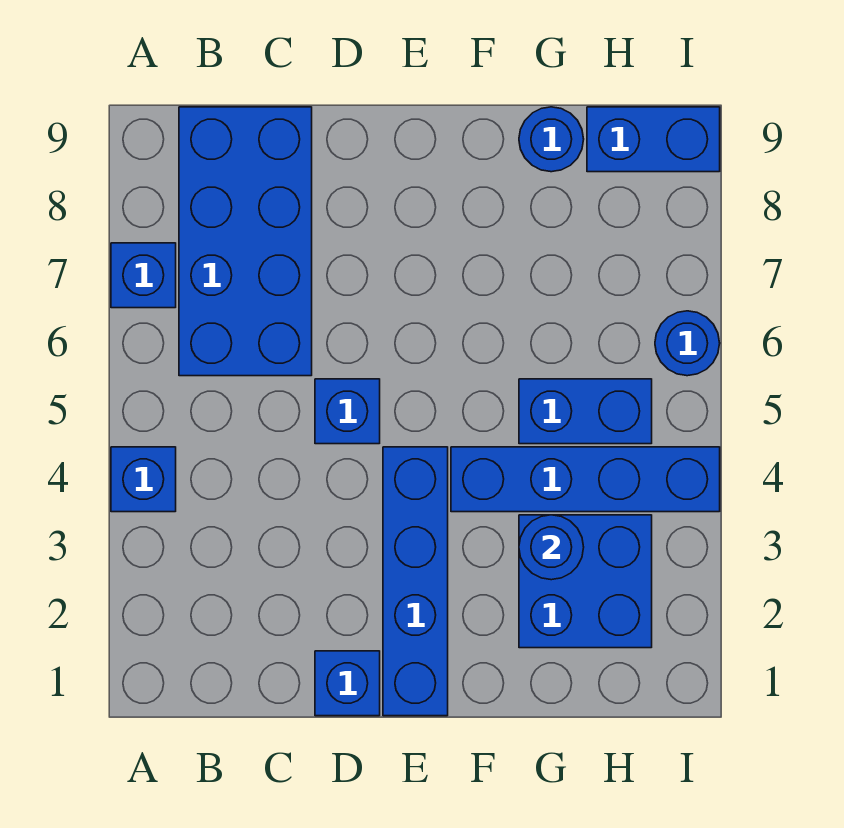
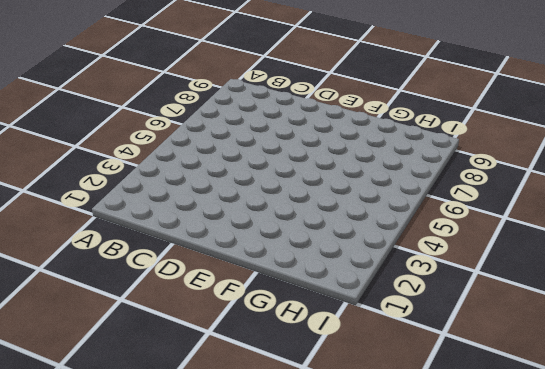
none -> blue 1x1 brick [111,447,176,512]
none -> blue 1x1 brick [111,243,176,308]
none -> blue 2x4 brick [179,107,312,376]

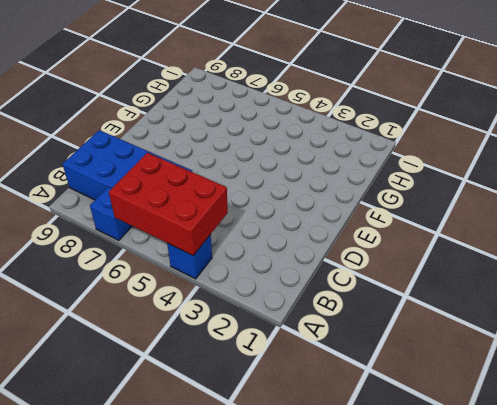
red 2x3 brick [109,153,228,255] -> none
none -> blue 1x1 brick [315,651,380,716]
none -> blue 1x1 brick [315,379,380,444]
none -> blue 1x4 brick [383,447,448,716]

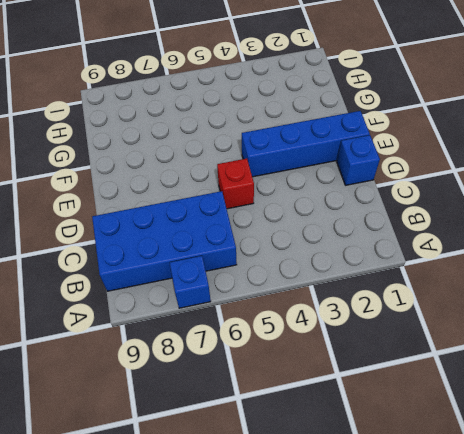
red 1x1 brick [217,159,254,209] -> blue 1x1 brick [315,379,380,444]
none -> blue 1x1 brick [111,447,176,512]
none -> blue 1x4 brick [451,447,720,512]
none -> blue 2x2 brick [519,515,652,648]

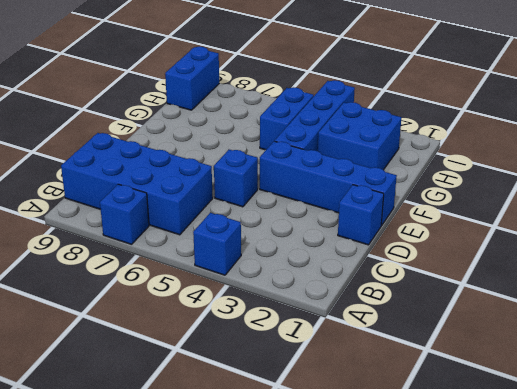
none -> blue 1x1 round brick [519,107,584,172]
none -> blue 1x1 round brick [655,311,720,376]
none -> blue 1x1 round brick [519,515,584,580]

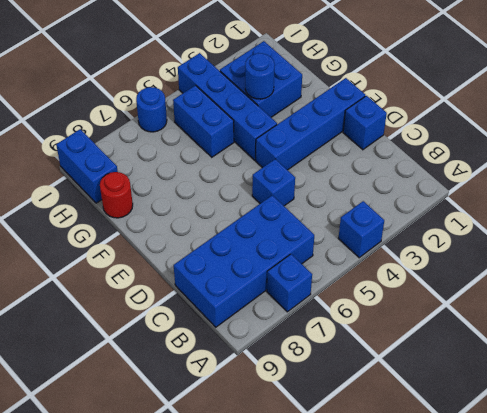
red 1x1 round brick [100,172,133,218] -> blue 1x1 round brick [519,107,584,172]

